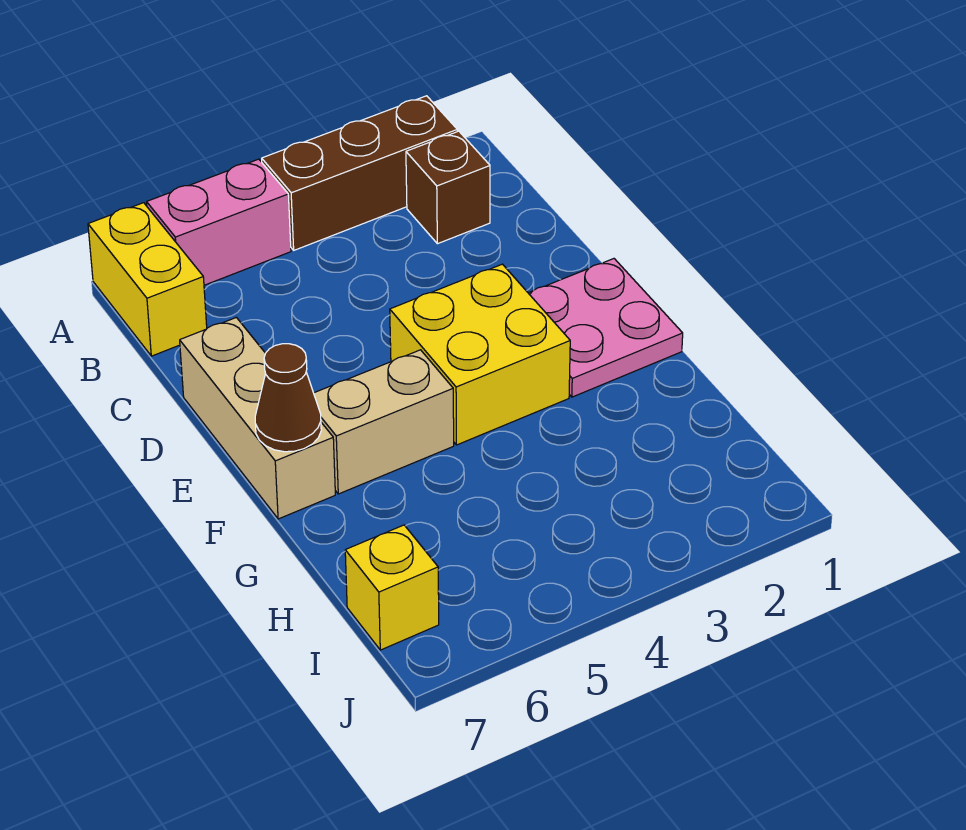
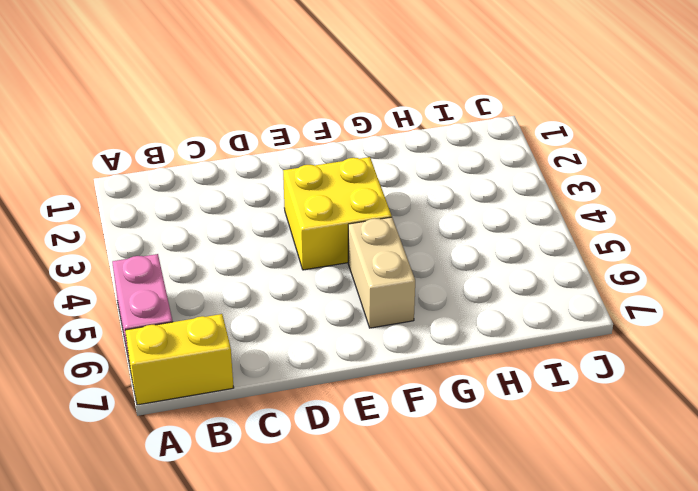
none -> brown 1x3 brick [262,96,457,250]
none -> brown 1x1 brick [406,131,490,244]

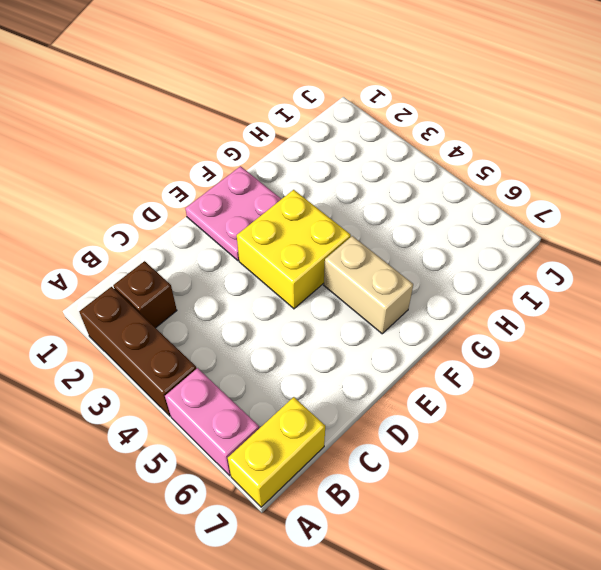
none -> tan 1x3 brick [180,317,335,519]
none -> yellow 1x1 brick [345,525,439,650]

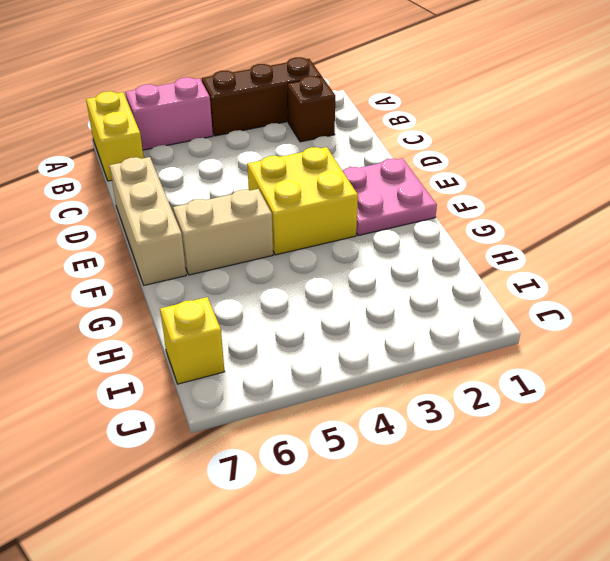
none -> brown 1x1 cone [255,344,321,452]

